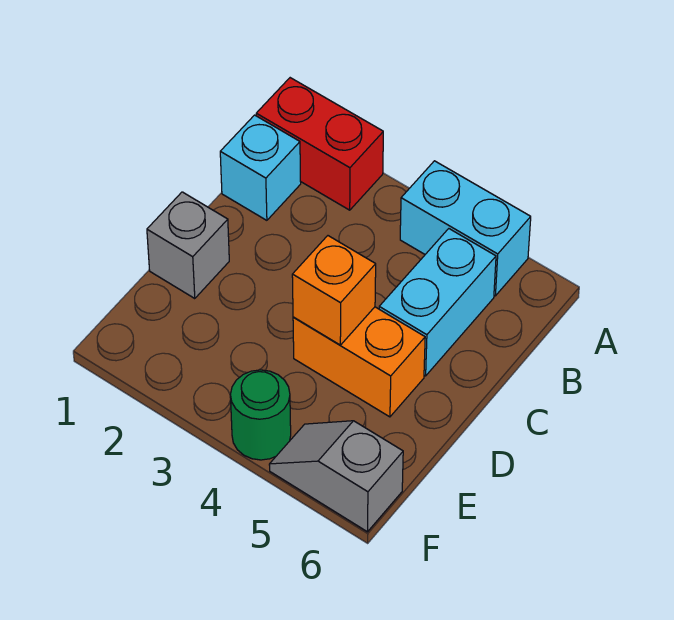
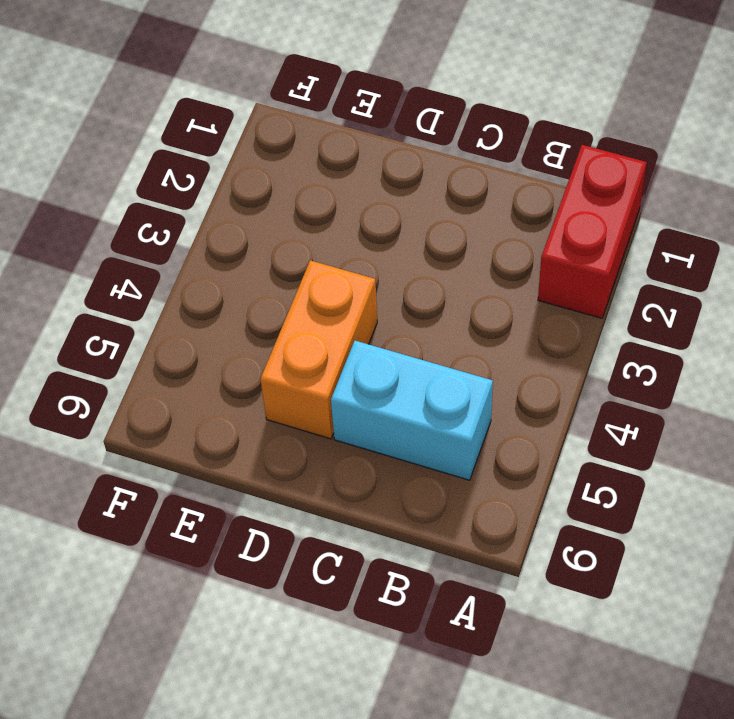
none -> cyan 1x2 brick [400,161,531,296]
none -> cyan 1x1 brick [220,115,301,220]

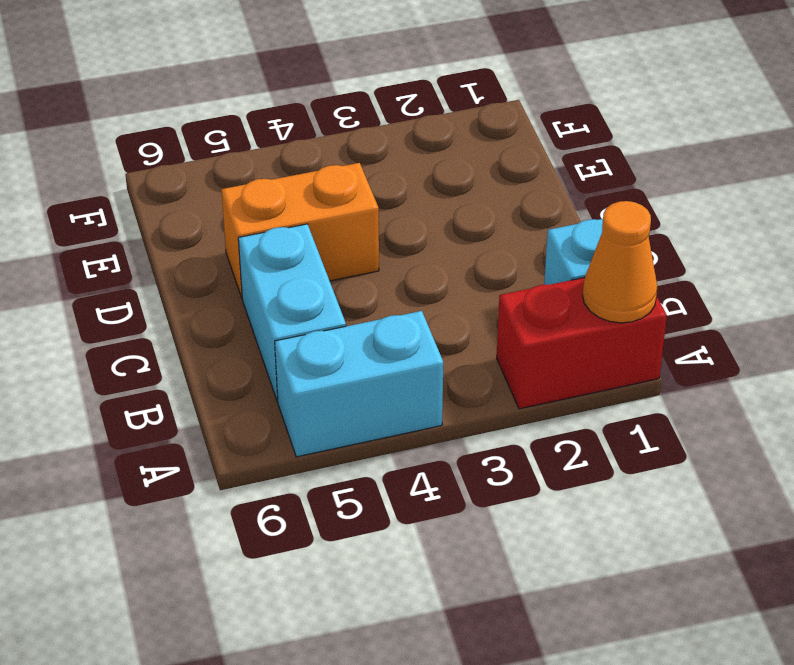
orange 1x1 cone [583,201,657,323] -> none
none -> grey 1x1 brick [147,192,229,299]
none -> green 1x1 round brick [230,370,291,460]

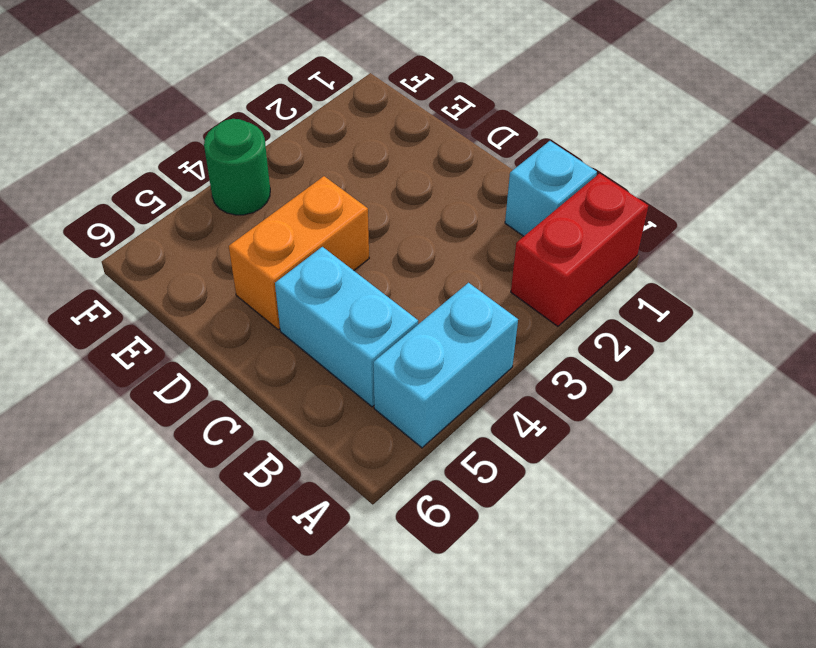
none -> grey 1x1 brick [147,192,229,299]
none -> grey 1x2 slope [269,421,403,532]

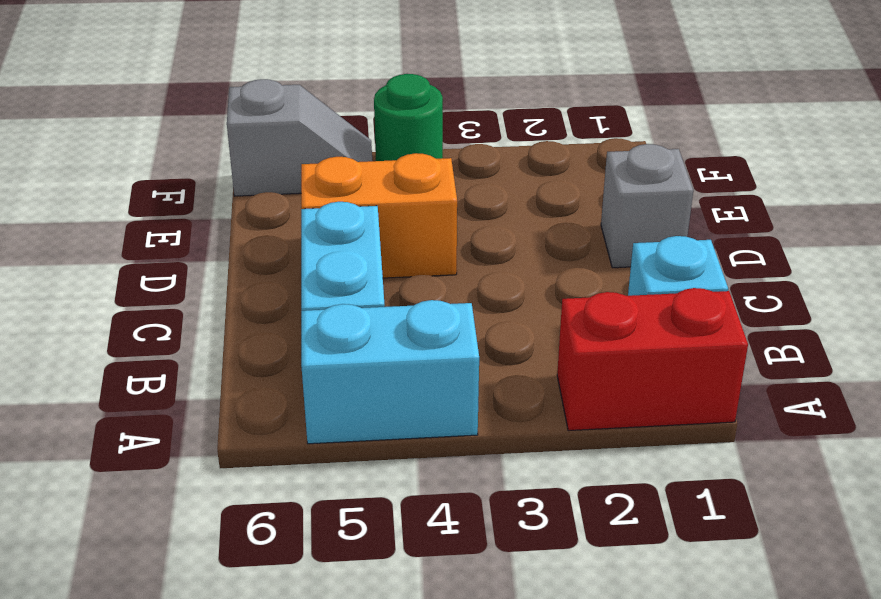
none -> orange 1x1 brick [292,236,376,345]

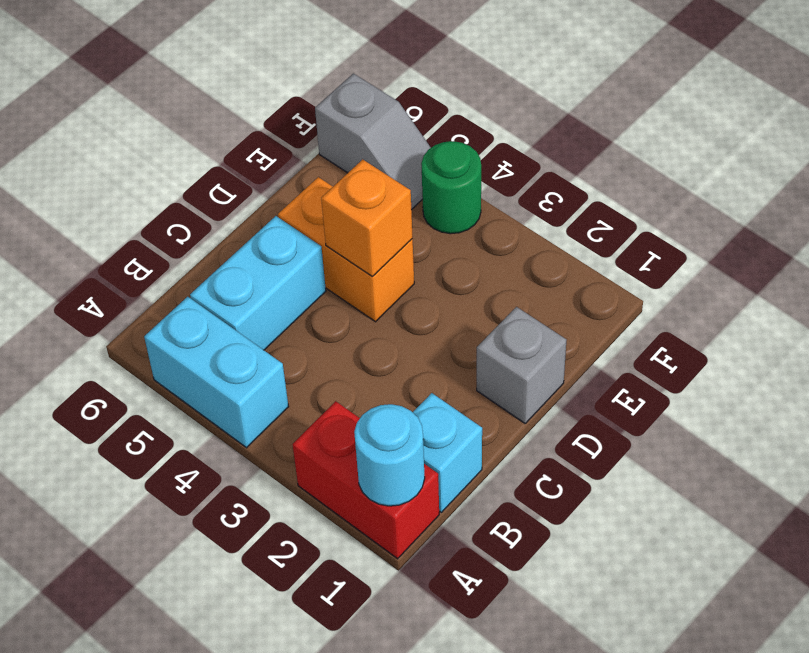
cyan 1x1 round brick [354,404,425,506] -> none

